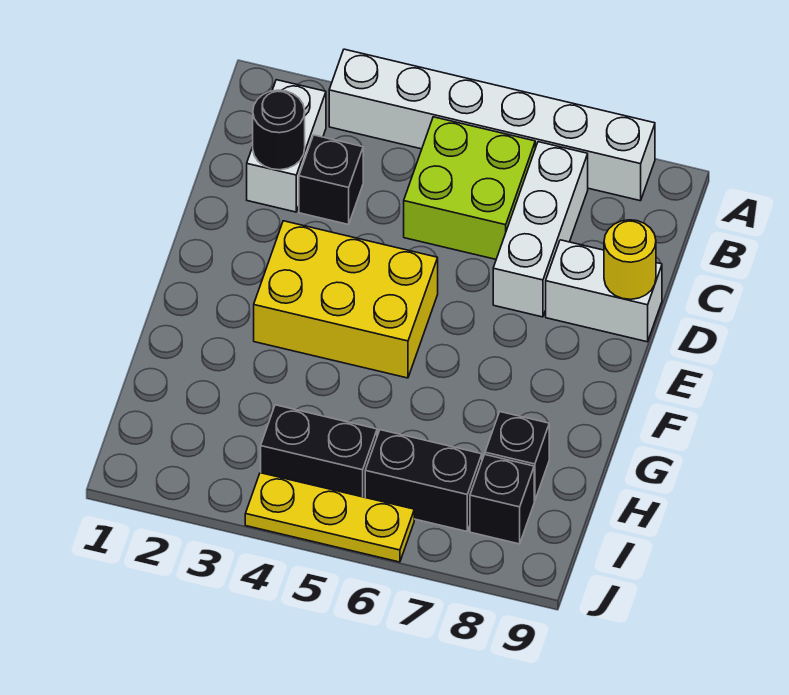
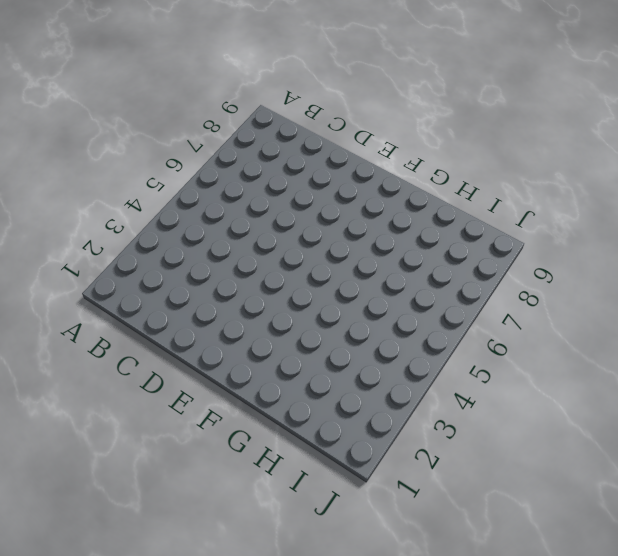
none -> white 1x6 brick [329,49,655,201]
none -> white 1x2 brick [247,80,326,212]
none -> lime 2x2 brick [404,117,535,259]

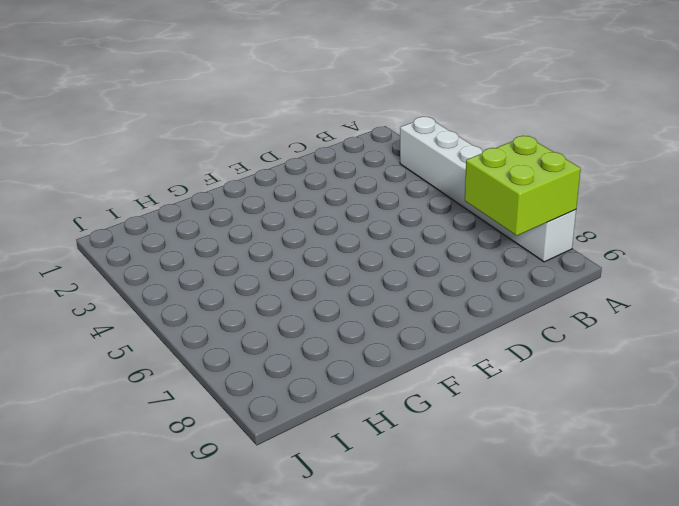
lime 2x2 brick [465,136,581,236] -> lime 2x2 brick moved to [404,117,535,259]
none -> white 1x2 brick [247,80,326,212]
none -> white 1x3 brick [493,142,588,317]
none -> black 1x1 brick [299,135,363,225]

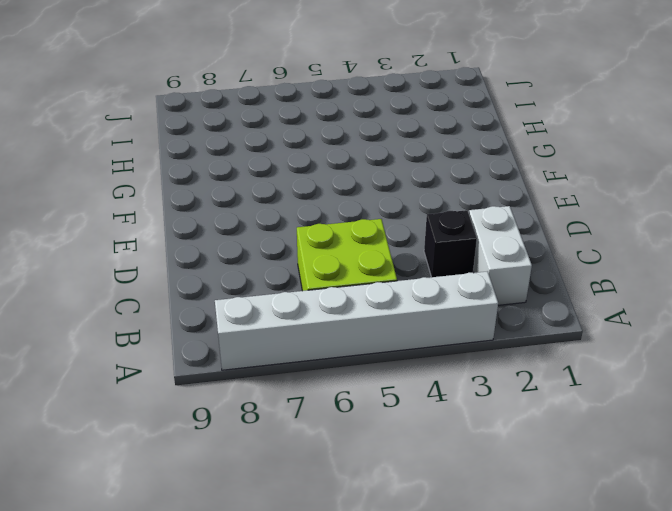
none -> white 1x3 brick [493,142,588,317]
none -> white 1x2 brick [546,240,662,342]
none -> yellow 2x3 brick [254,221,438,378]

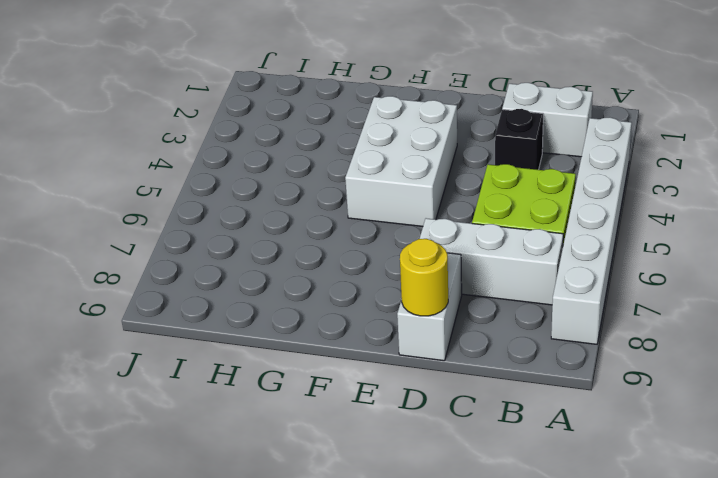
white 2x3 brick [345,96,457,226] -> yellow 2x3 brick [254,221,438,378]
none -> black 1x1 brick [485,412,549,501]
none -> black 1x2 brick [261,405,377,497]
none -> black 1x2 brick [365,430,482,531]

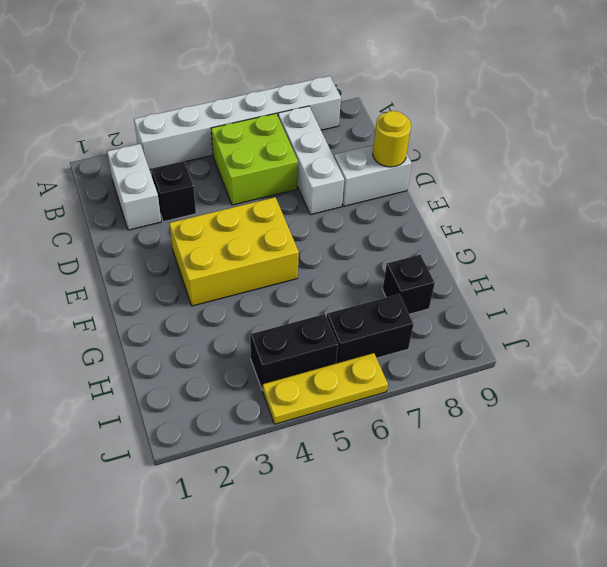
none -> black 1x1 brick [470,455,534,544]
none -> black 1x1 round brick [253,90,305,170]

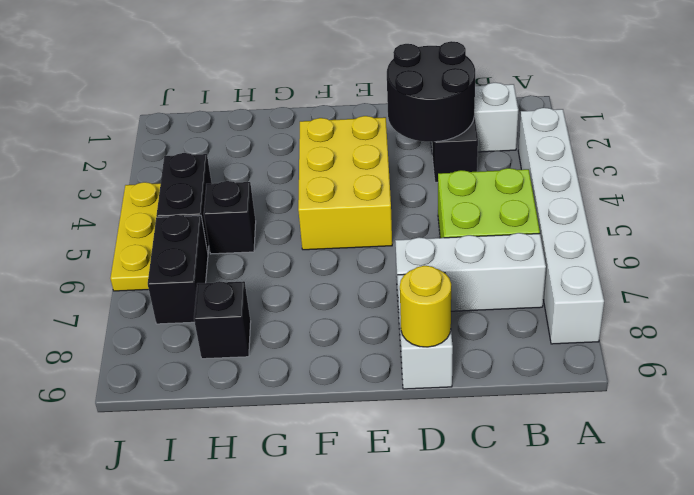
black 2x2 round brick [387,41,475,142] -> black 1x1 round brick [253,90,305,170]
black 1x1 brick [204,181,256,254] -> black 1x1 brick moved to [470,455,534,544]

